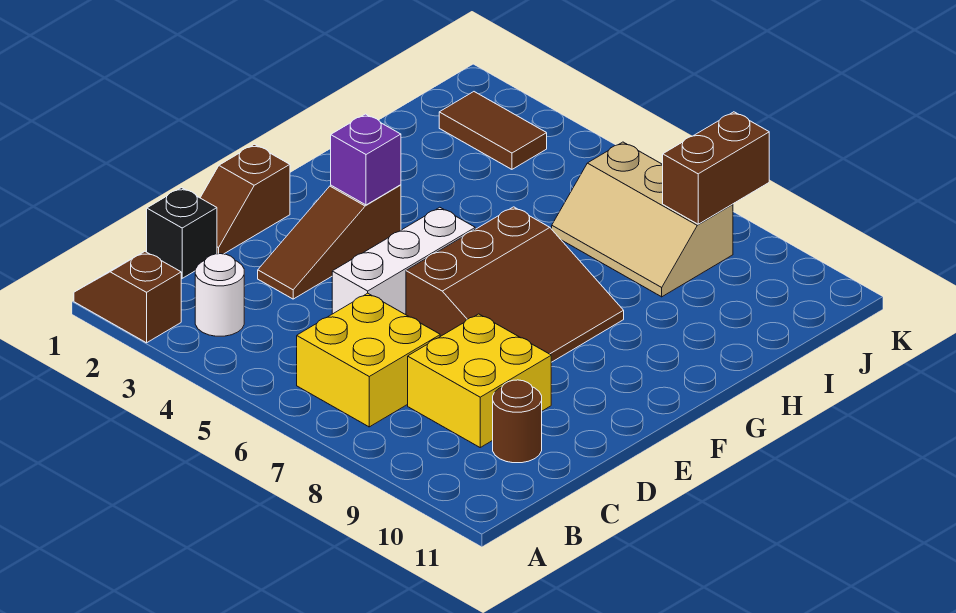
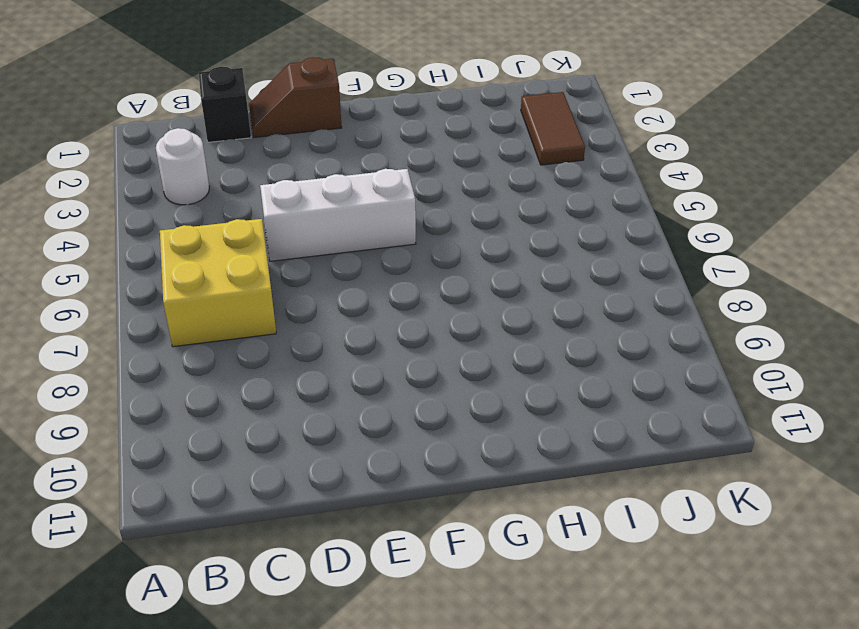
none -> brown 1x2 slope [74,252,181,343]
none -> yellow 2x2 brick [408,314,551,447]
none -> brown 1x1 round brick [493,380,542,463]

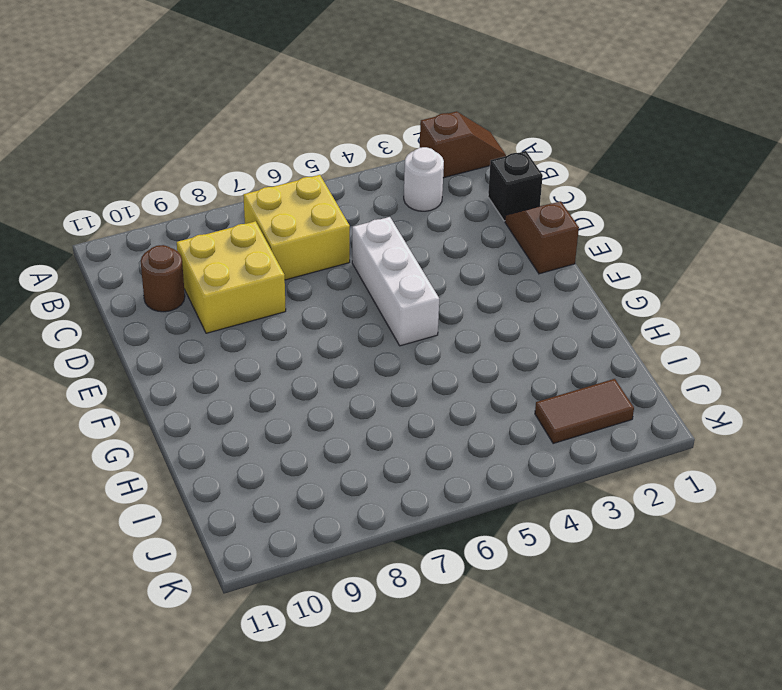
none -> brown 1x3 slope [258,185,401,299]
none -> brown 3x3 slope [406,207,624,362]
none -> tan 2x3 slope [552,142,733,297]

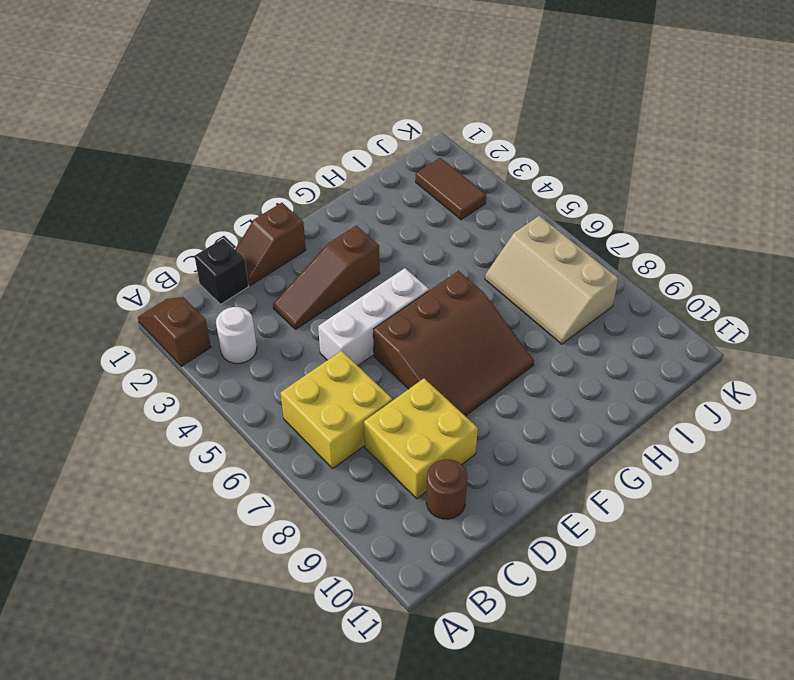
none -> purple 1x1 brick [331,114,401,205]
none -> brown 1x2 brick [663,112,769,224]

